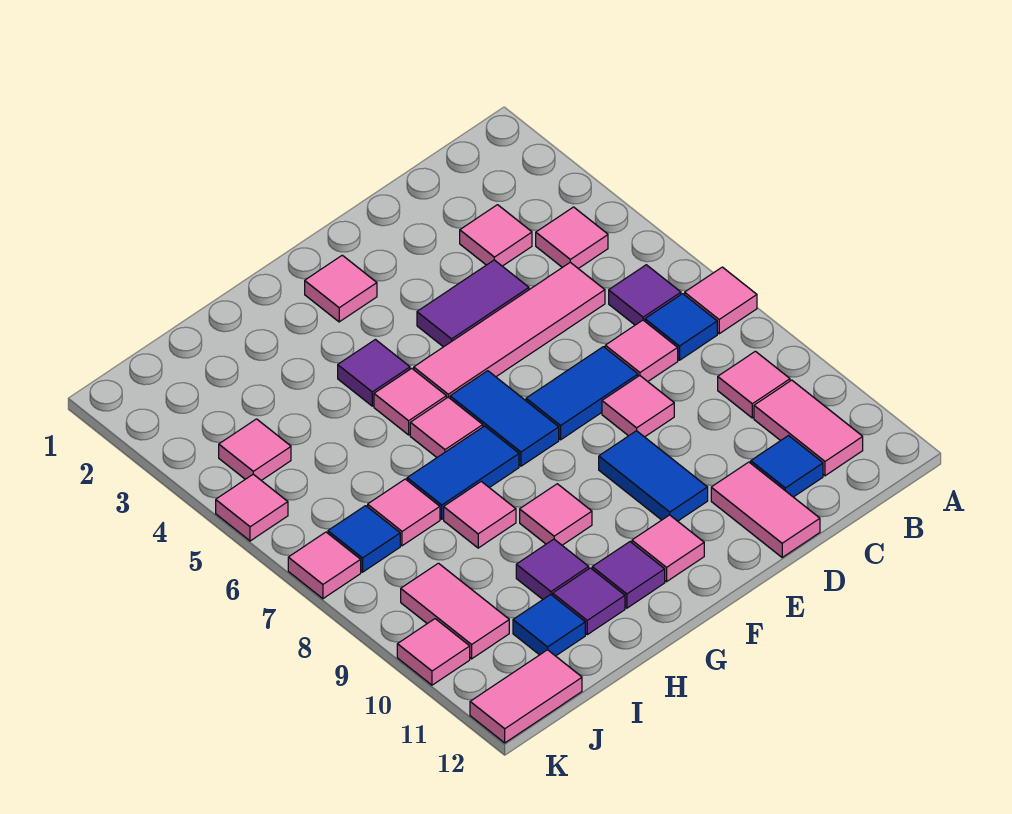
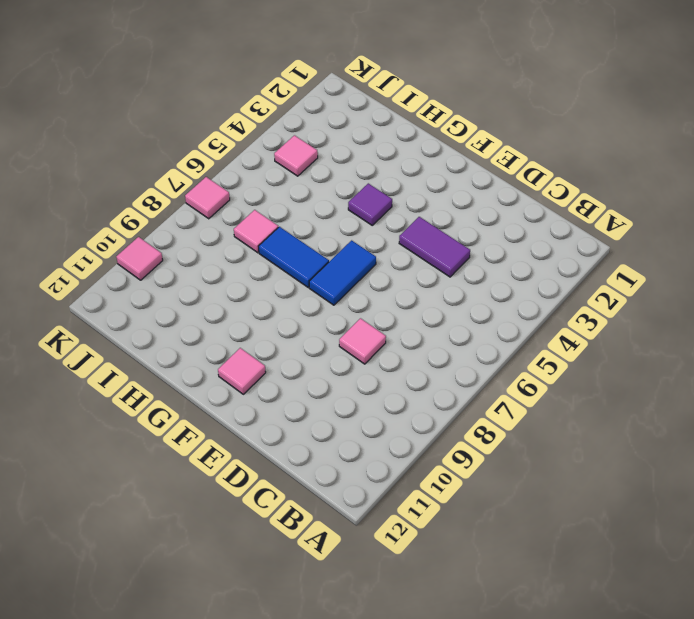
none -> pink 1x1 tile [685,267,757,334]
none -> pink 1x1 tile [536,207,608,269]
none -> purple 1x1 tile [609,265,681,325]
none -> blue 1x1 tile [645,294,717,360]

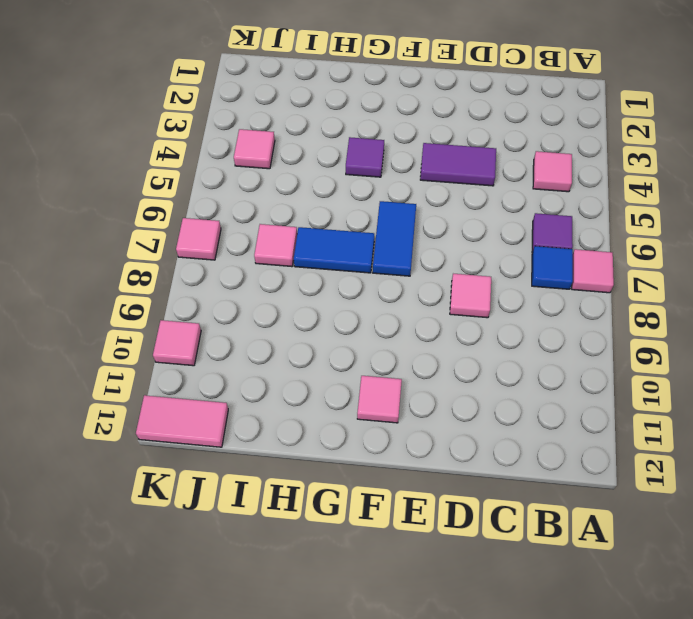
none -> pink 1x1 tile [718,351,790,418]
none -> pink 1x2 tile [754,380,863,476]
none -> pink 1x1 tile [460,205,532,266]
none -> pink 1x4 tile [414,262,605,398]

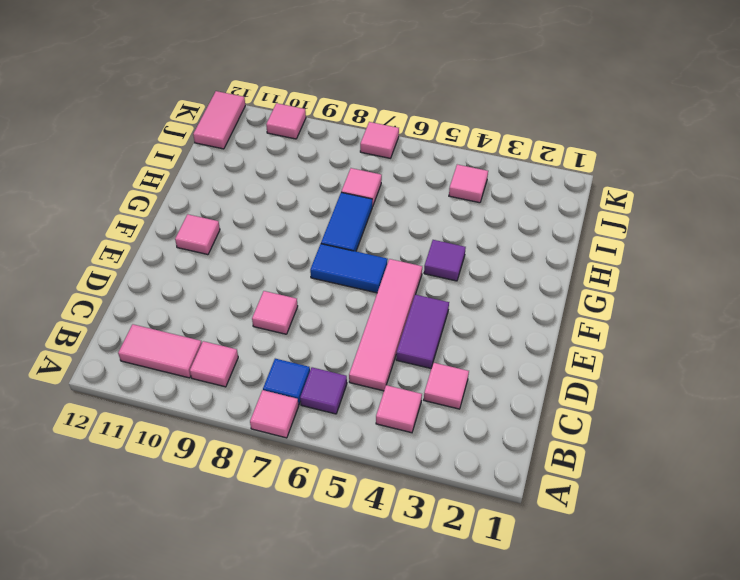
none -> pink 1x1 tile [605,320,678,381]
none -> blue 1x1 tile [751,436,823,497]
none -> blue 1x2 tile [526,347,638,440]
none -> pink 1x2 tile [711,462,820,557]

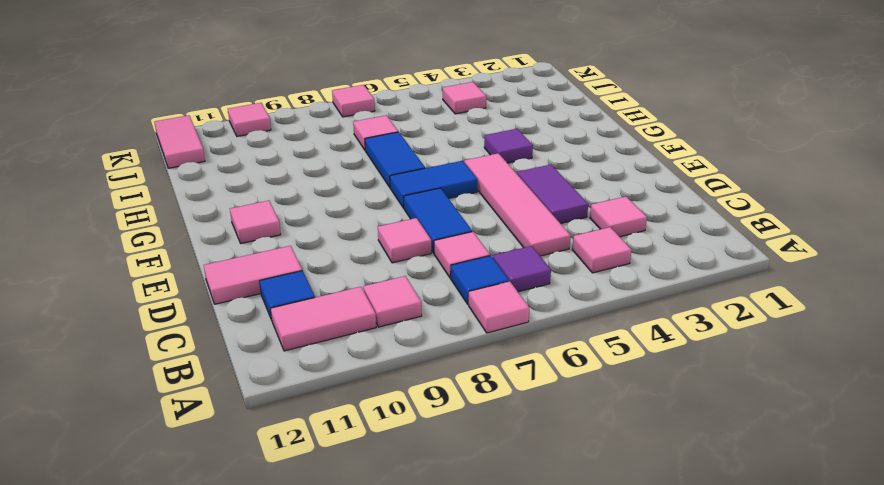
none -> blue 1x2 tile [599,431,708,521]
none -> pink 1x1 tile [305,255,377,322]
none -> pink 1x1 tile [374,368,446,435]
none -> pink 1x1 tile [410,397,483,457]

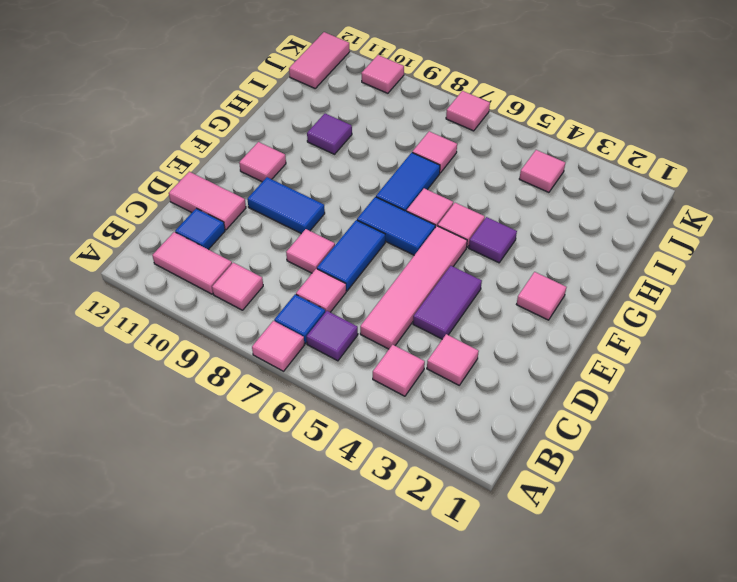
none -> pink 1x1 tile [520,484,592,545]
none -> purple 1x1 tile [592,542,665,608]
none -> pink 1x1 tile [444,481,516,548]
none -> purple 1x1 tile [553,568,625,635]

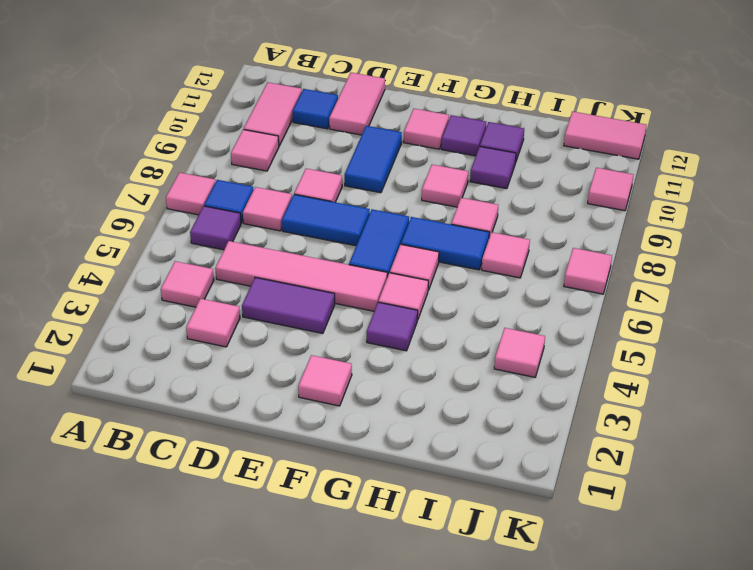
none -> blue 1x1 tile [513,595,585,656]
none -> blue 1x1 tile [328,506,400,572]
none -> pink 1x2 tile [401,563,509,659]
none -> pink 1x1 tile [216,474,288,541]

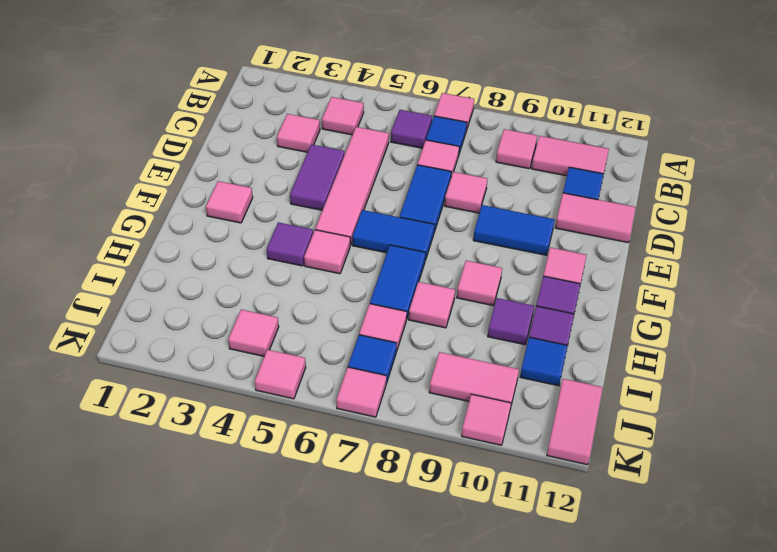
none -> pink 1x1 tile [410,397,483,457]

